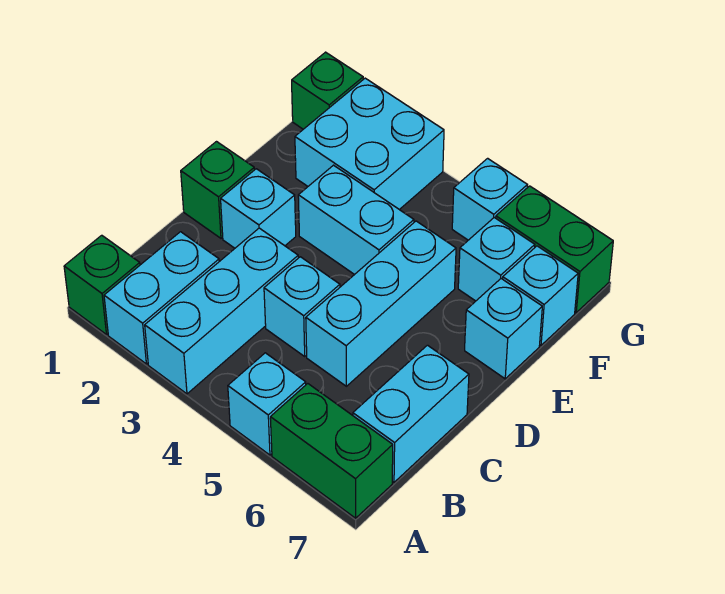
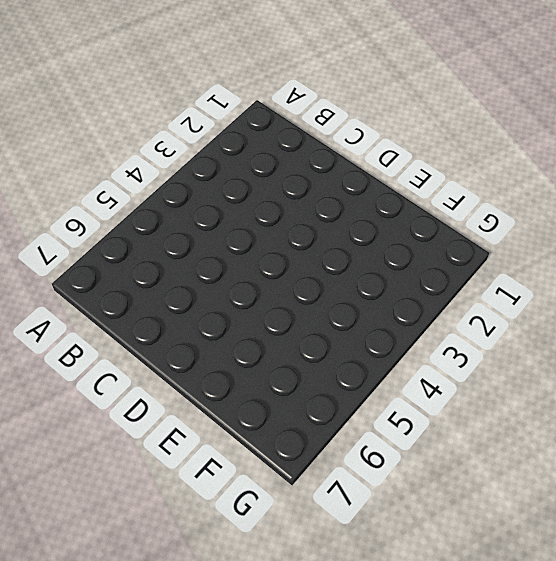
none -> green 1x1 brick [64,235,140,334]
none -> cyan 1x2 brick [104,232,219,364]
none -> cyan 1x3 brick [145,228,298,394]

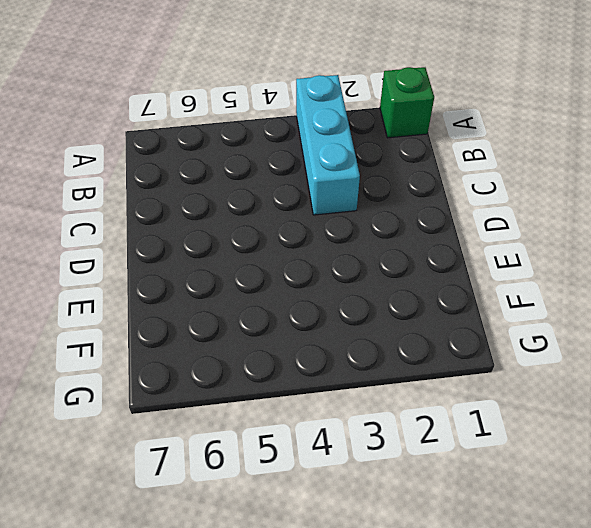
none -> cyan 1x2 brick [104,232,219,364]
none -> cyan 1x1 brick [228,353,306,455]
none -> green 1x2 brick [270,384,393,518]

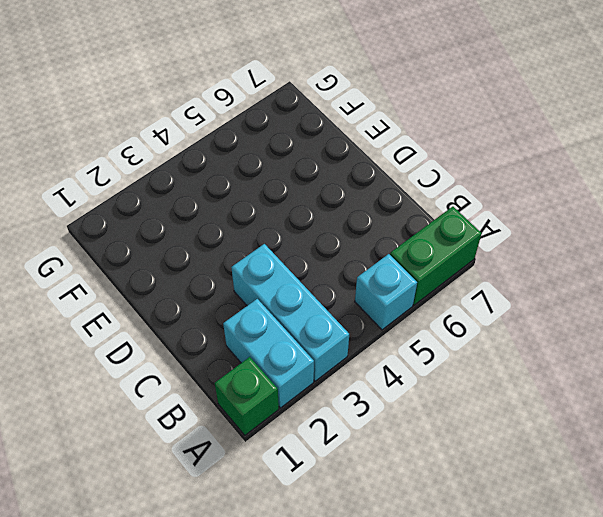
none -> cyan 1x2 brick [353,345,469,482]
none -> cyan 1x1 brick [264,257,340,356]
none -> cyan 1x3 brick [306,221,456,386]

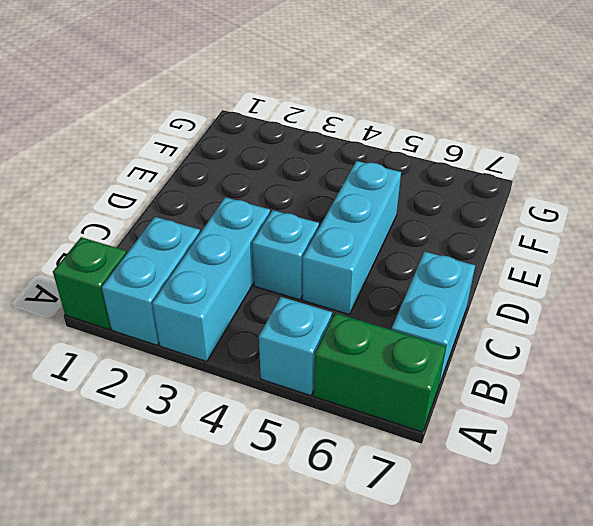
none -> green 1x1 brick [181,142,254,238]
none -> cyan 1x1 brick [221,169,296,248]
none -> cyan 1x2 brick [298,165,414,275]

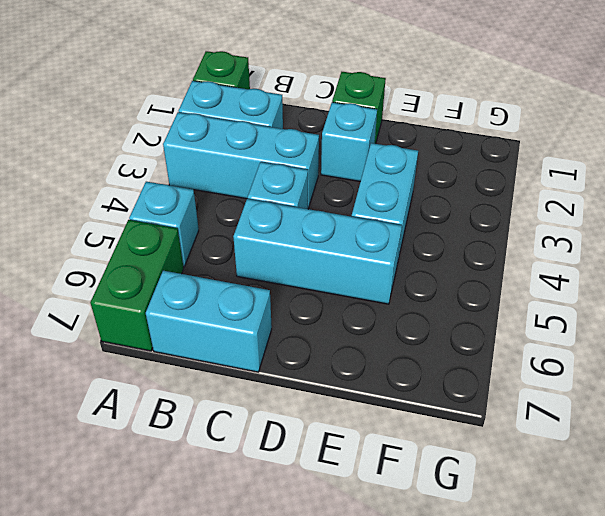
none -> cyan 1x1 brick [465,279,542,379]
none -> cyan 2x2 brick [295,78,444,210]
none -> cyan 1x1 brick [458,218,535,301]

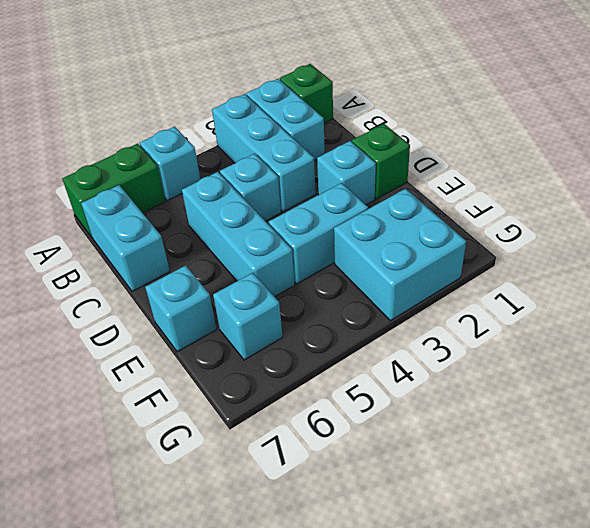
none -> cyan 1x1 brick [503,246,578,345]
none -> green 1x1 brick [292,52,363,129]
none -> cyan 1x1 brick [452,158,527,240]

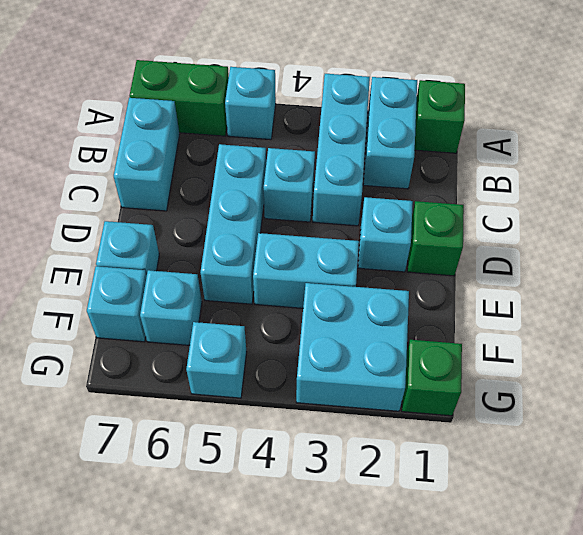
none -> green 1x2 brick [496,186,613,313]

